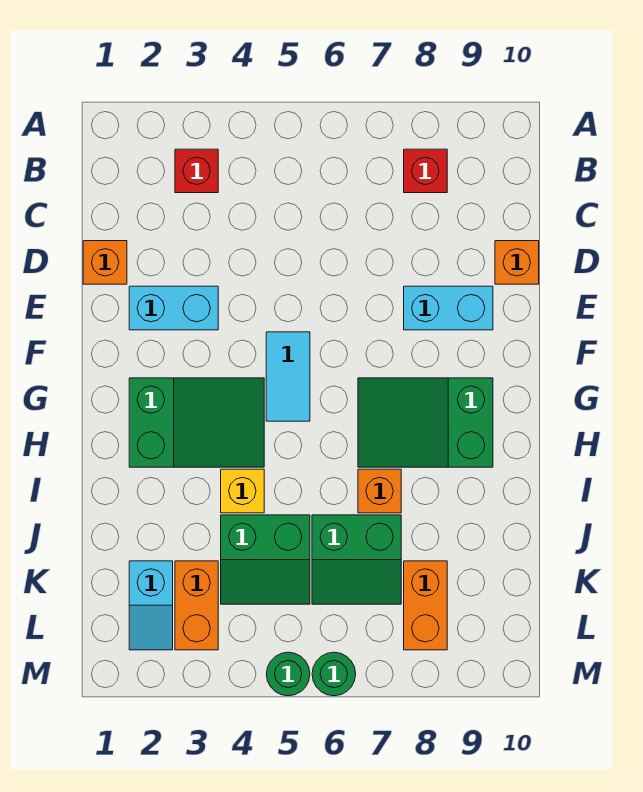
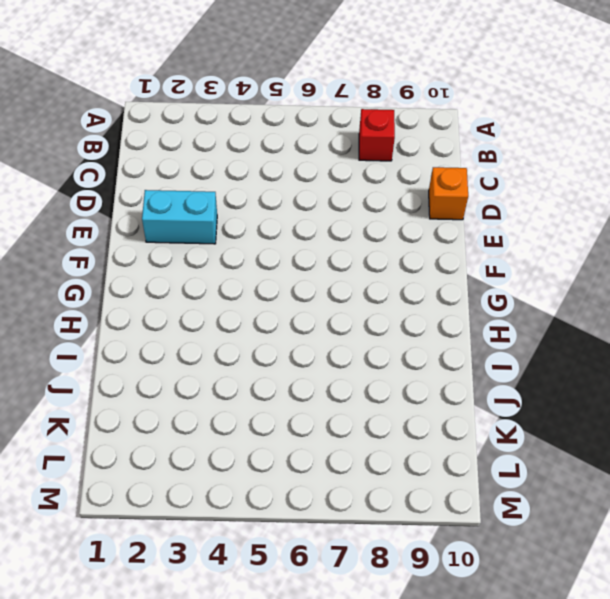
none -> red 1x1 brick [175,149,218,193]
none -> orange 1x1 brick [83,241,127,284]
none -> cyan 1x2 brick [404,286,493,330]

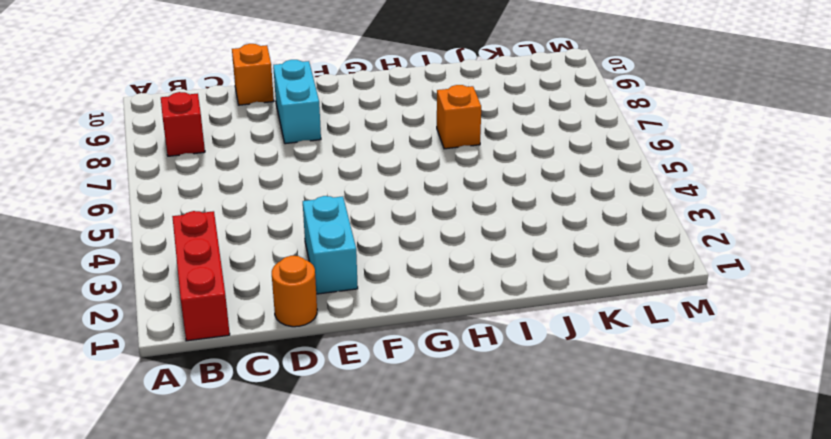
red 1x3 brick [172,211,230,341] -> red 1x1 brick [175,149,218,193]
orange 1x1 round brick [272,256,317,327] -> orange 1x1 brick [83,241,127,284]
none -> cyan 1x2 tile [266,332,310,421]
none -> green 2x3 slope [129,378,264,467]
none -> green 2x3 slope [358,378,493,467]

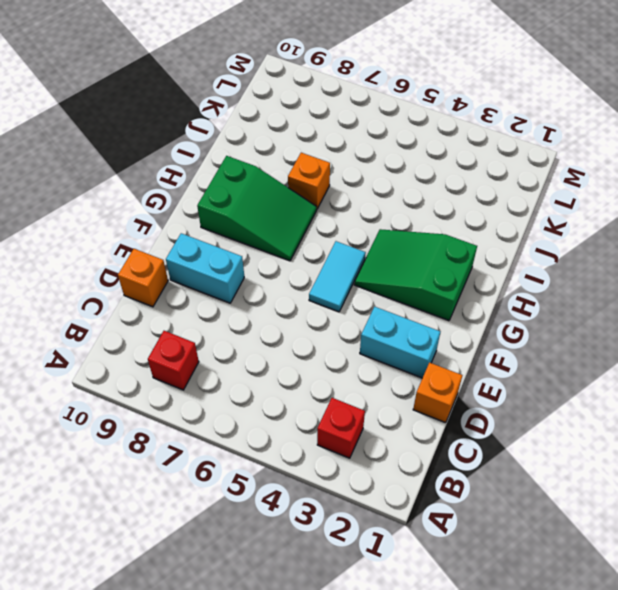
none -> yellow 1x1 brick [221,469,264,513]
none -> green 2x2 slope [221,515,310,604]
none -> green 2x2 slope [312,515,401,604]

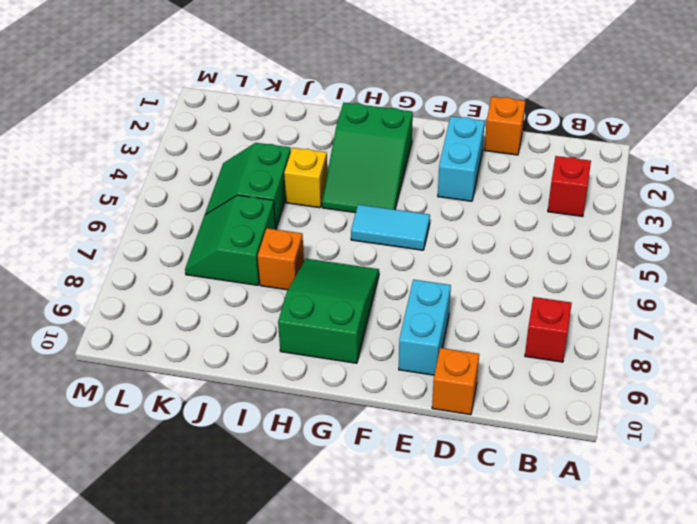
none -> cyan 1x2 slope [129,561,173,650]
none -> orange 1x2 brick [175,561,218,650]
none -> orange 1x2 brick [404,561,447,650]

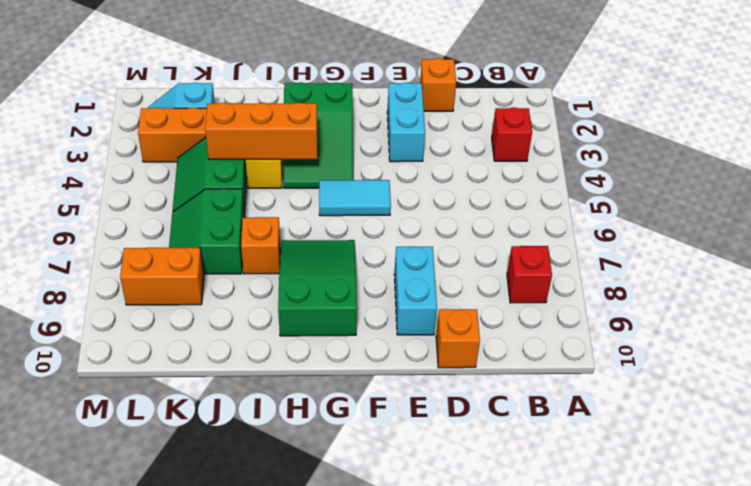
orange 1x3 brick [205,103,317,160] -> none
none -> green 1x1 round brick [266,652,310,696]
none -> green 1x1 round brick [312,652,356,696]

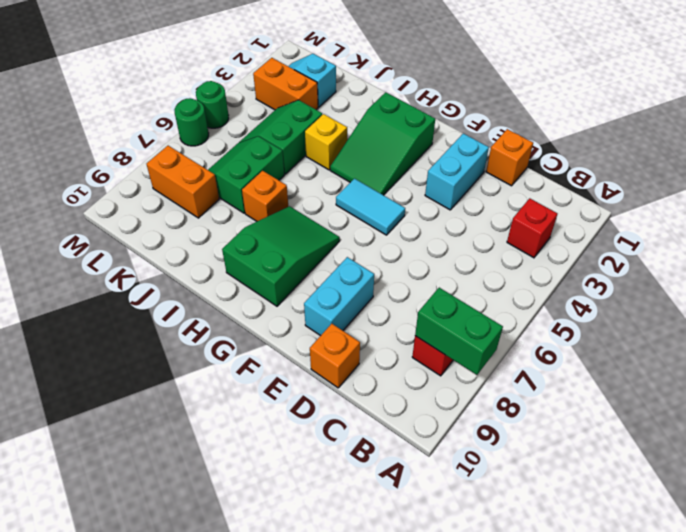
green 1x2 brick [415,288,503,375] -> none

